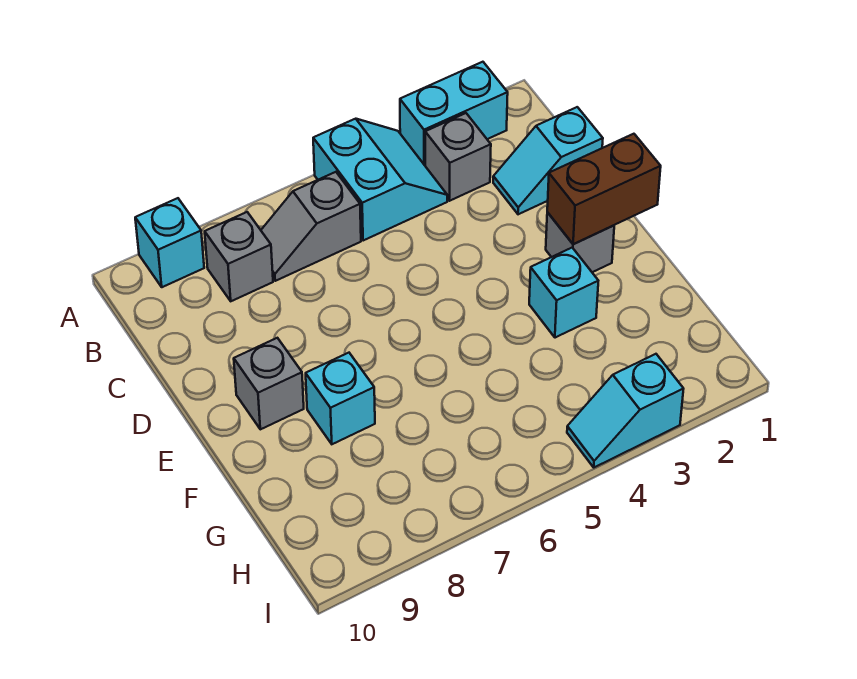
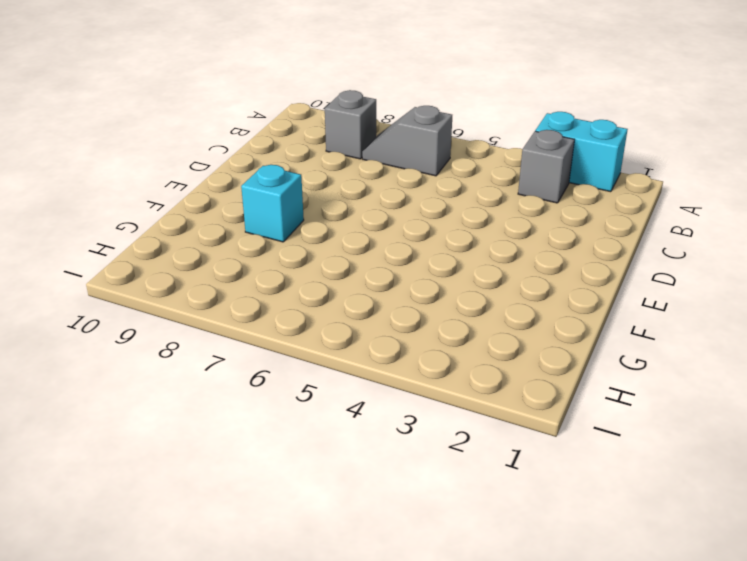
none -> cyan 2x2 slope [313,119,447,241]
none -> cyan 1x1 brick [135,198,204,287]
none -> cyan 1x2 slope [493,107,603,214]

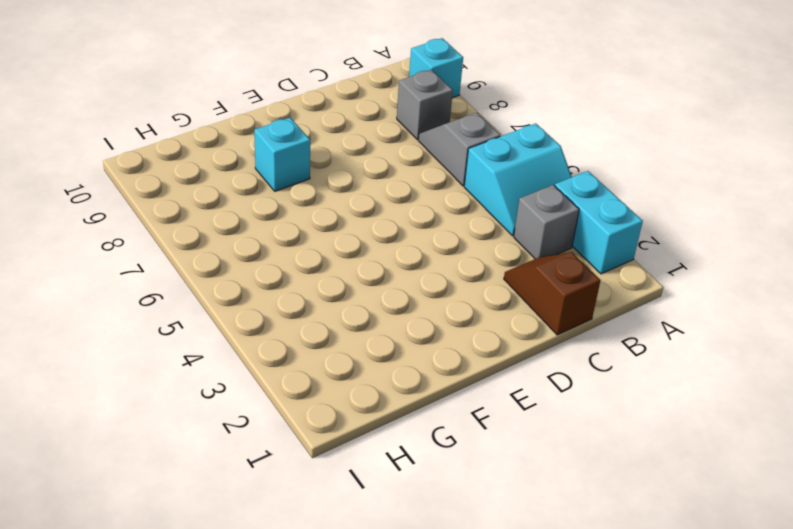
brown 1x2 slope [504,252,600,335] -> cyan 1x2 slope [493,107,603,214]
none -> grey 1x1 brick [546,212,614,272]
none -> grey 1x1 brick [234,338,304,429]
none -> cyan 1x1 brick [529,248,598,338]

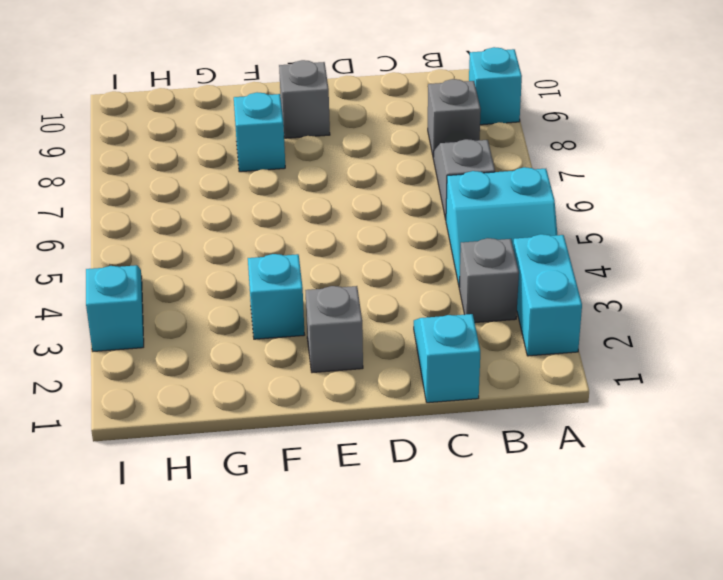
none -> brown 1x2 brick [547,134,661,244]

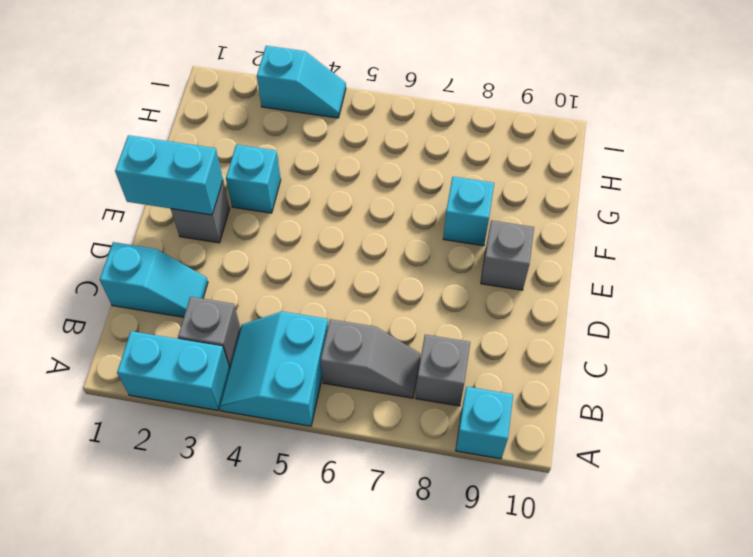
cyan 1x2 brick [115,135,223,215] -> brown 1x2 brick [547,134,661,244]

